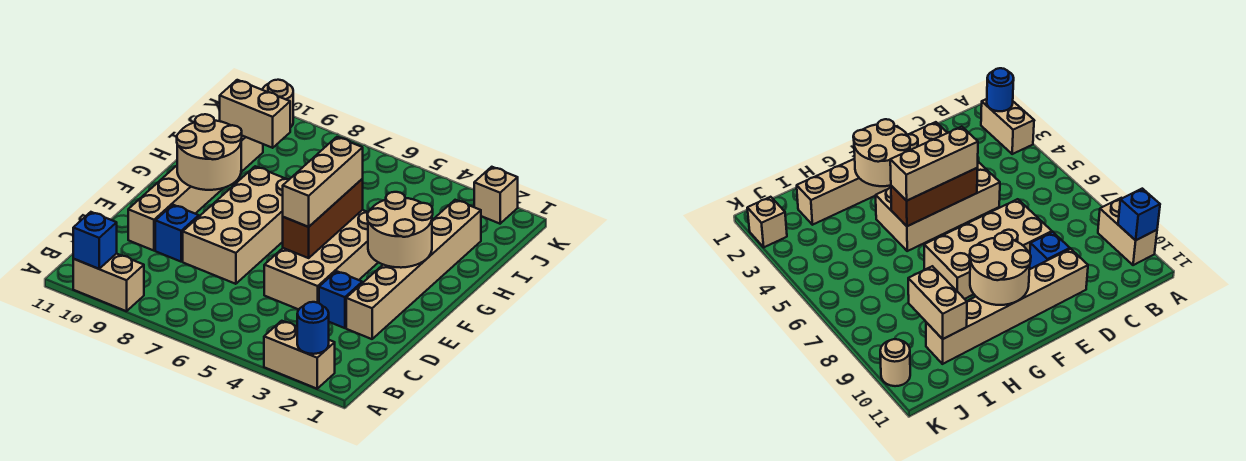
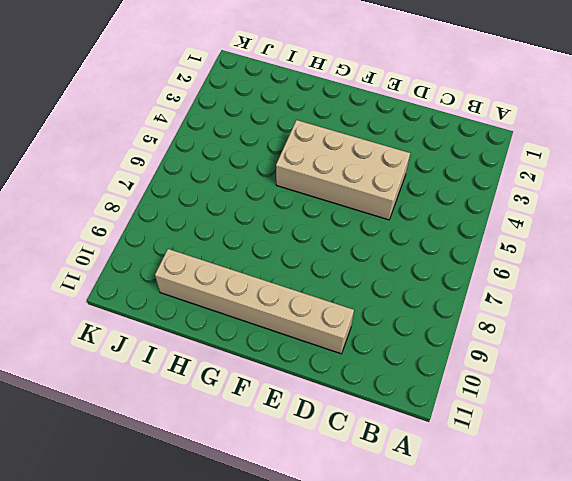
none -> tan 1x2 brick [264,321,335,389]
none -> tan 1x2 brick [73,254,144,311]
none -> tan 1x6 brick [346,200,481,339]

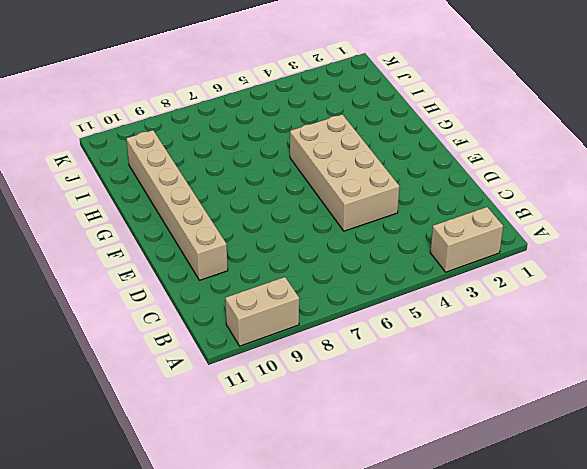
none -> tan 1x6 brick [346,200,481,339]
none -> blue 1x1 brick [319,271,362,328]
none -> tan 2x4 brick [183,166,289,284]

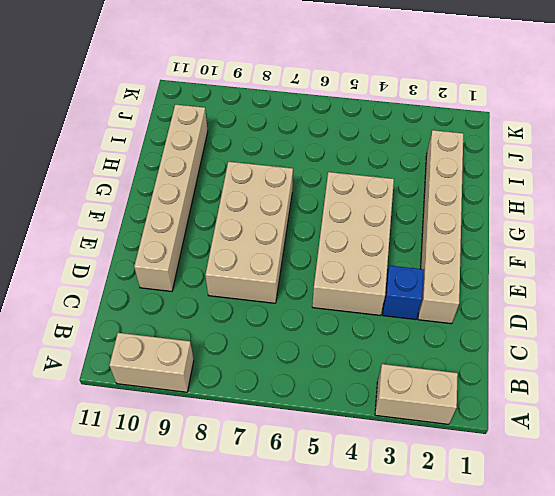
none -> blue 1x1 brick [155,205,199,262]
none -> tan 1x1 brick [474,167,518,224]
none -> tan 1x1 round brick [263,80,293,128]

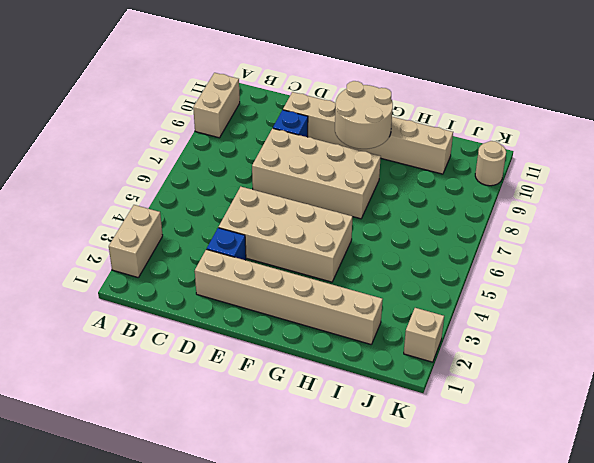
none -> blue 1x1 round brick [297,302,329,354]
none -> blue 1x1 brick [73,212,117,269]
none -> brown 1x3 brick [283,179,363,258]

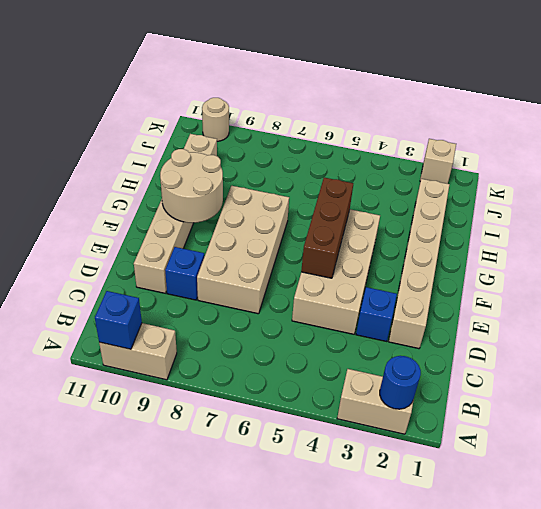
none -> tan 2x2 round brick [367,192,433,268]
none -> tan 1x2 brick [220,80,290,148]
none -> tan 1x3 brick [283,137,363,227]

